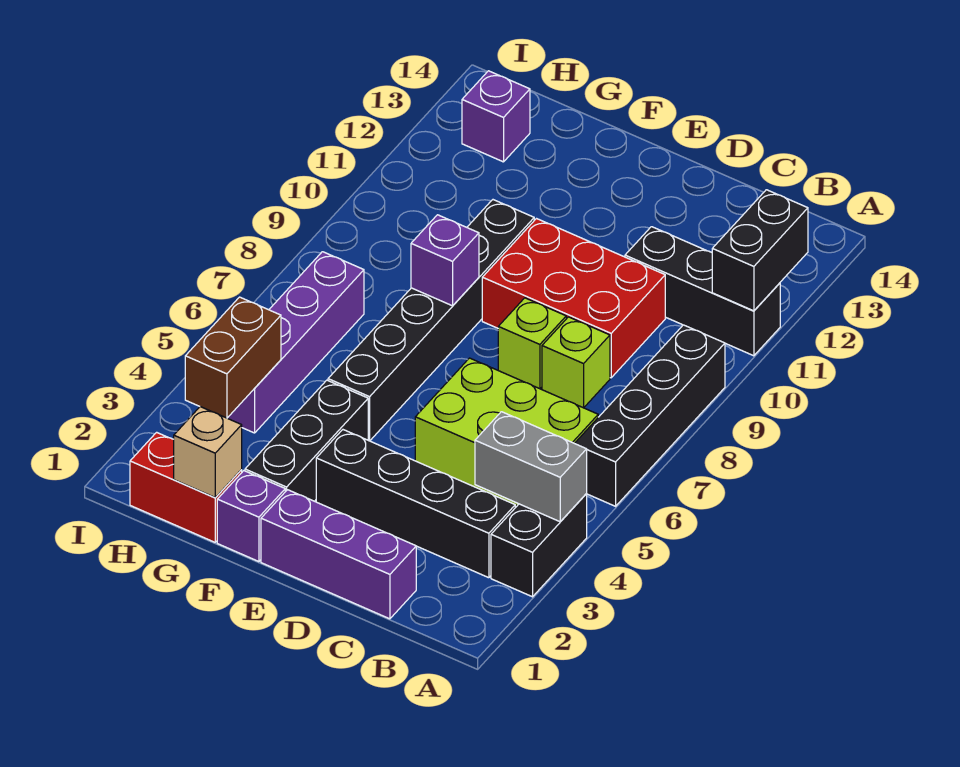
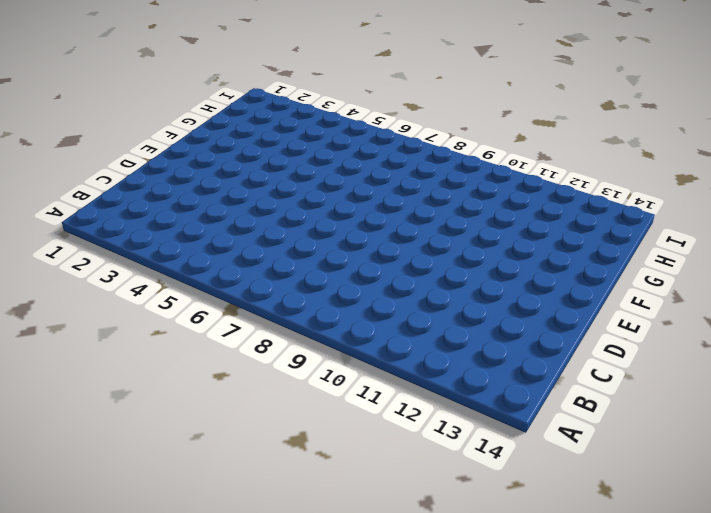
none -> black 1x2 brick [491,494,587,597]
none -> black 1x4 brick [575,325,725,506]
none -> black 1x3 brick [625,227,780,356]

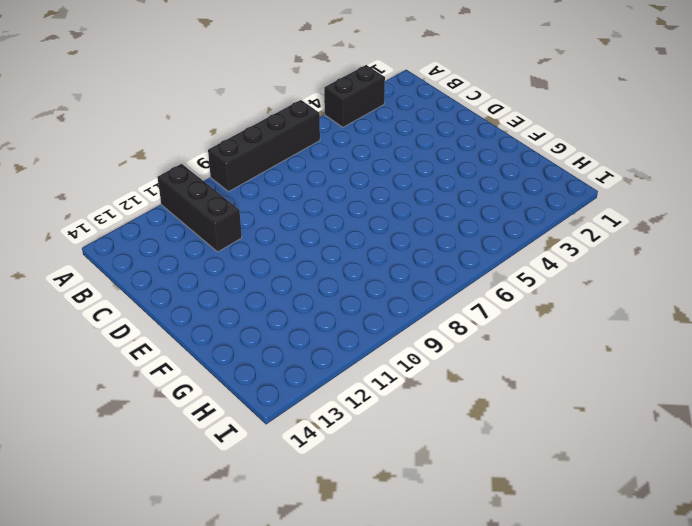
none -> black 1x4 brick [316,430,515,578]
none -> lime 2x3 brick [415,358,598,506]
none -> purple 1x3 brick [261,490,416,619]

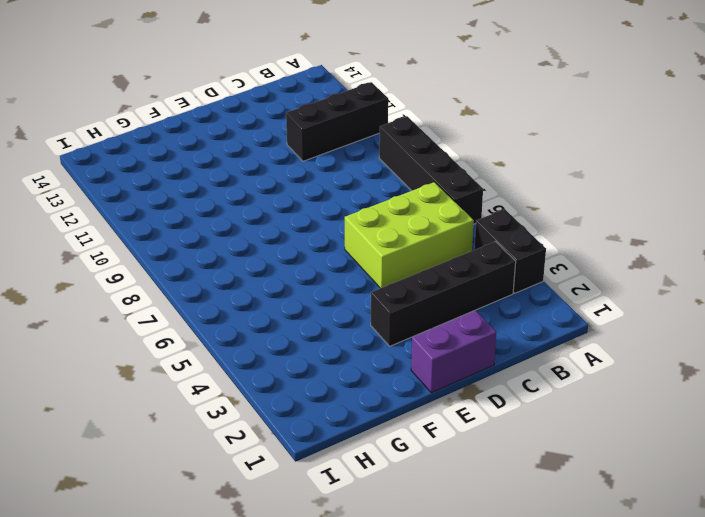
purple 1x2 brick [411,310,496,393] -> purple 1x3 brick [261,490,416,619]
none -> lime 1x1 brick [542,317,610,408]
none -> red 2x3 brick [482,219,665,378]
none -> lime 1x1 brick [498,298,566,389]

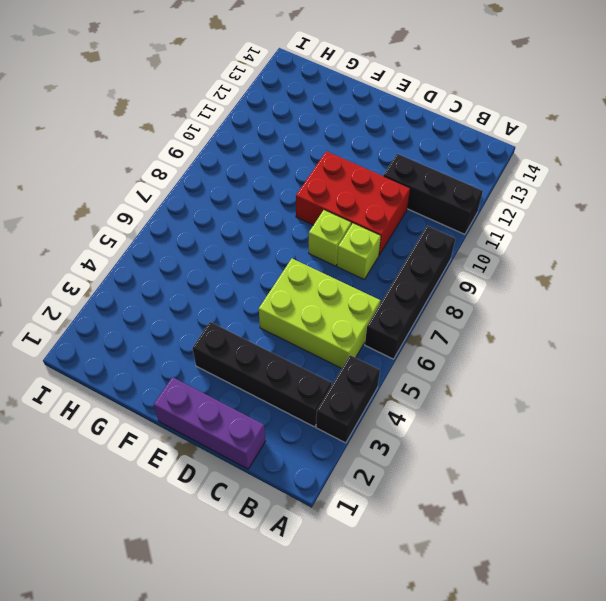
none -> purple 1x1 brick [217,471,285,562]
none -> black 1x3 brick [245,380,368,501]
none -> black 1x6 brick [328,200,534,441]

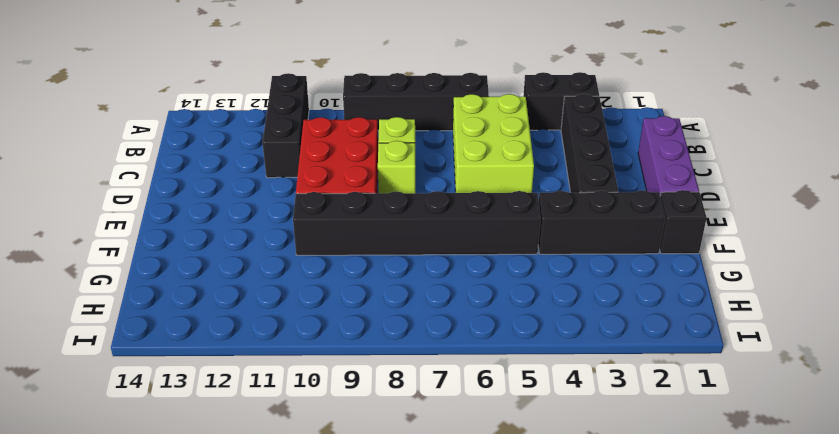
black 1x1 brick [660,190,706,254] -> purple 1x1 brick [217,471,285,562]
none -> red 1x2 brick [130,432,242,542]
none -> purple 1x4 brick [228,252,364,433]
none -> purple 1x1 brick [462,71,530,162]

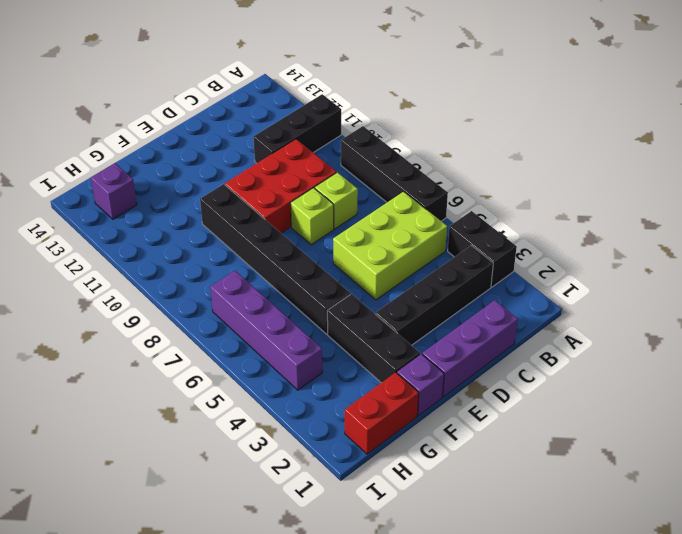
none -> grey 1x2 brick [475,412,587,522]
none -> black 1x2 brick [712,190,808,311]
none -> purple 1x1 brick [411,215,479,306]

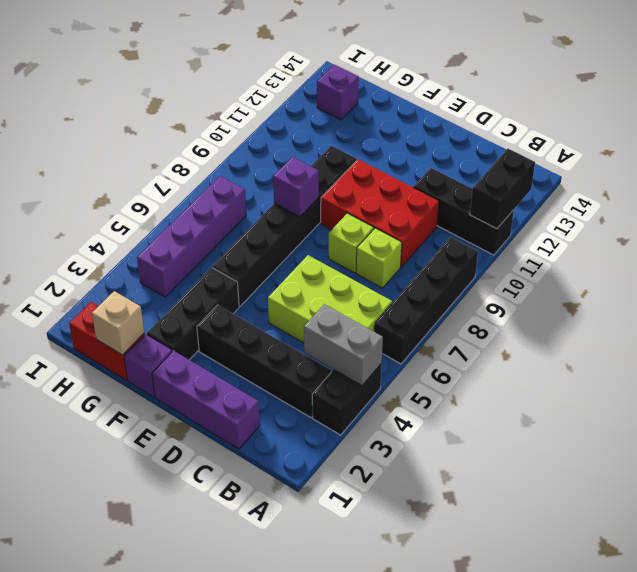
none -> brown 1x2 brick [185,297,281,418]

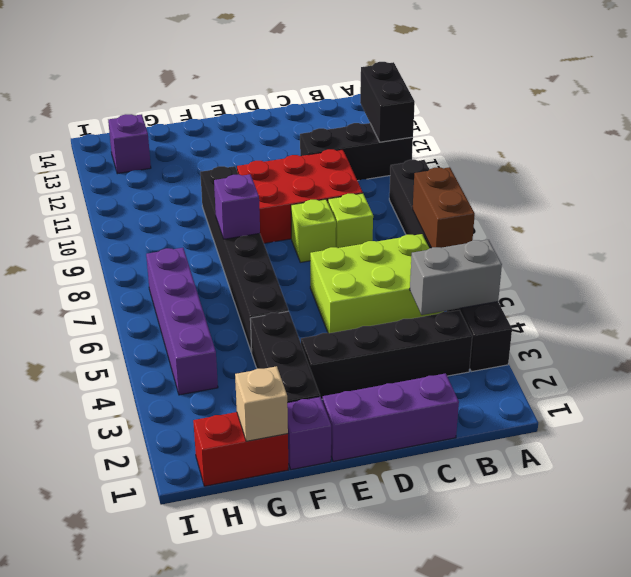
brown 1x2 brick [413,167,475,248] -> brown 1x2 brick moved to [185,297,281,418]

